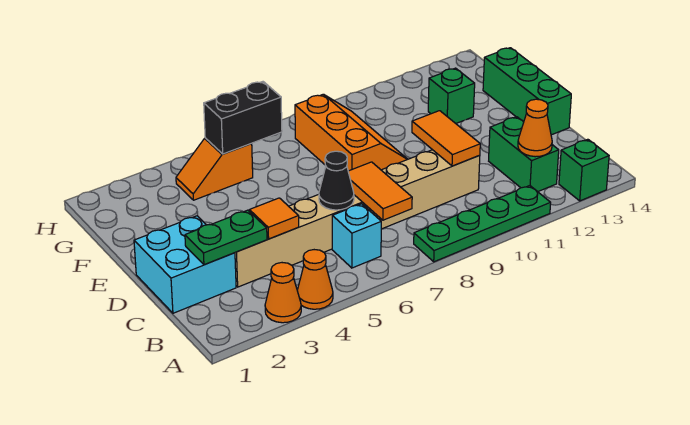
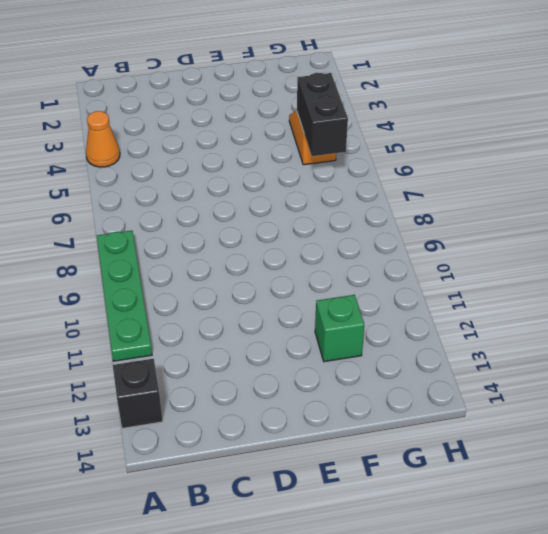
black 1x1 brick [113,359,163,428] -> green 1x1 brick [559,139,609,201]
none -> orange 1x1 cone [265,263,301,323]
none -> cyan 1x1 brick [332,204,381,268]
none -> green 1x2 brick [489,117,559,192]

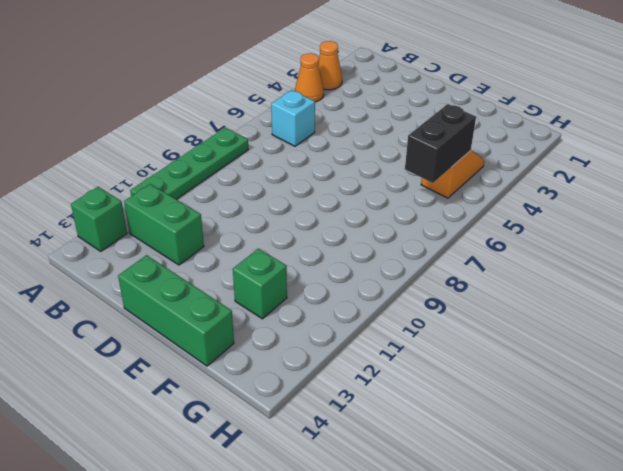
none -> cyan 2x2 brick [134,216,236,313]
none -> tan 1x8 brick [235,150,480,287]
none -> orange 2x3 slope [295,94,407,171]

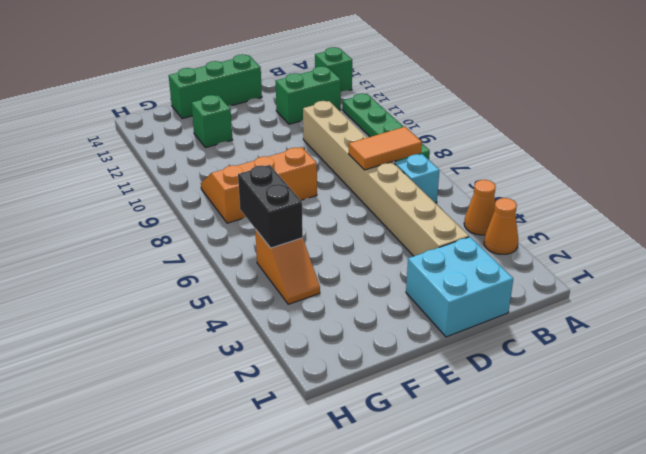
none -> orange 1x1 cone [518,99,552,157]
none -> green 1x2 plate [185,210,267,265]
none -> orange 1x1 tile [249,198,299,239]

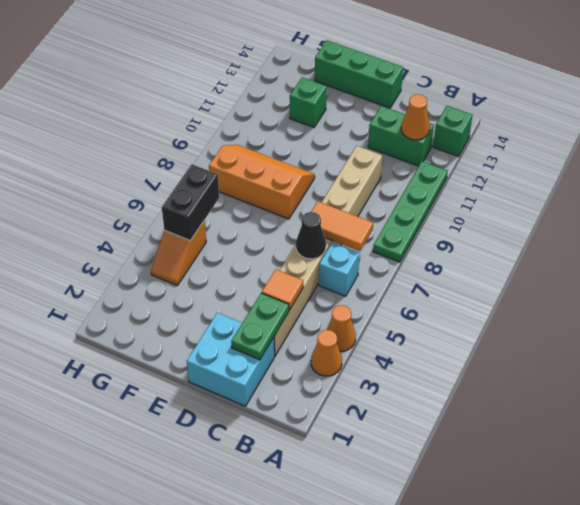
none -> orange 1x2 tile [412,111,480,166]

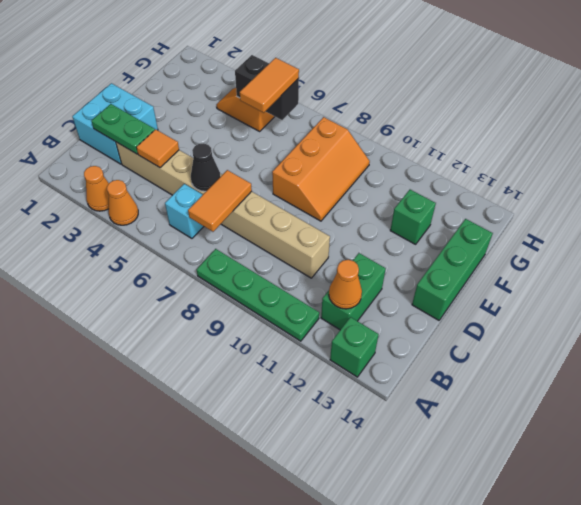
orange 1x2 tile [240,58,299,113] -> orange 1x2 tile moved to [412,111,480,166]

